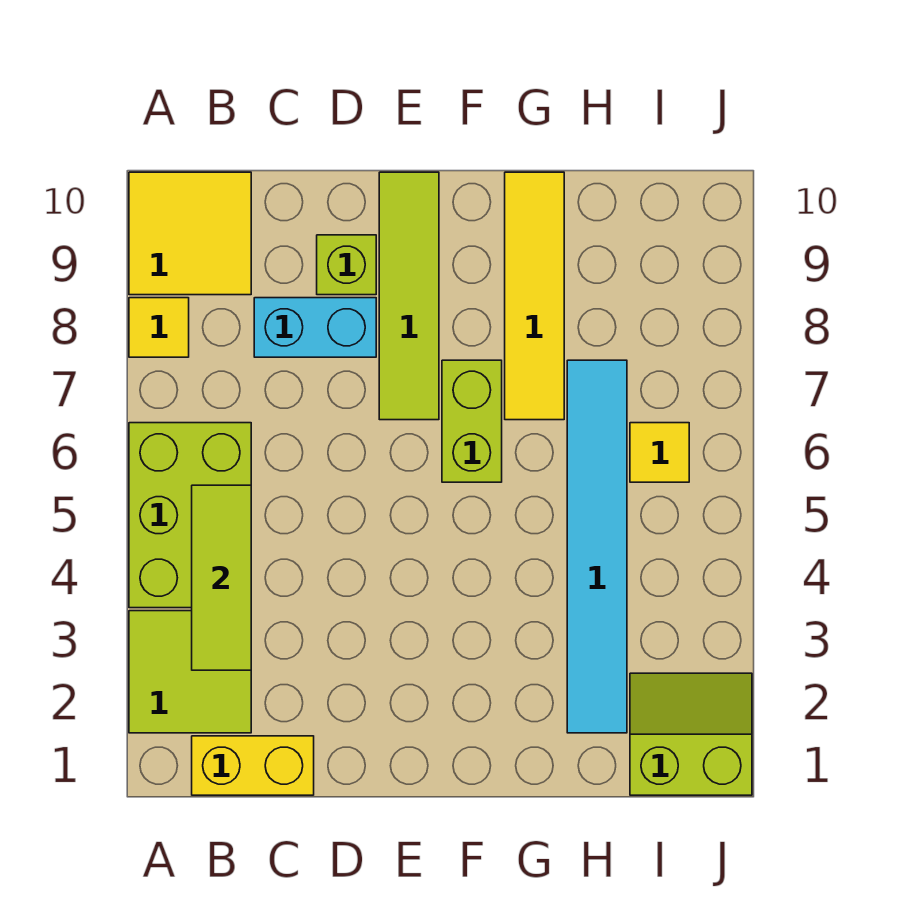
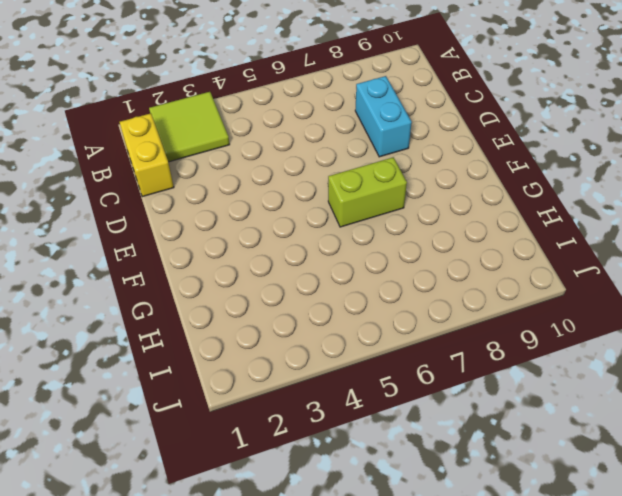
none -> lime 2x3 brick [129,423,251,608]
none -> yellow 1x1 tile [129,298,189,357]
none -> yellow 2x2 tile [129,172,251,295]

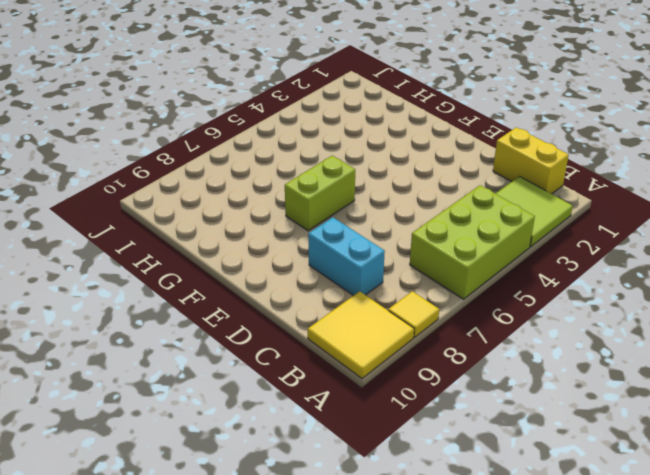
none -> lime 1x1 brick [317,235,376,295]
none -> lime 1x4 tile [379,172,439,420]
none -> yellow 1x4 tile [505,172,564,420]

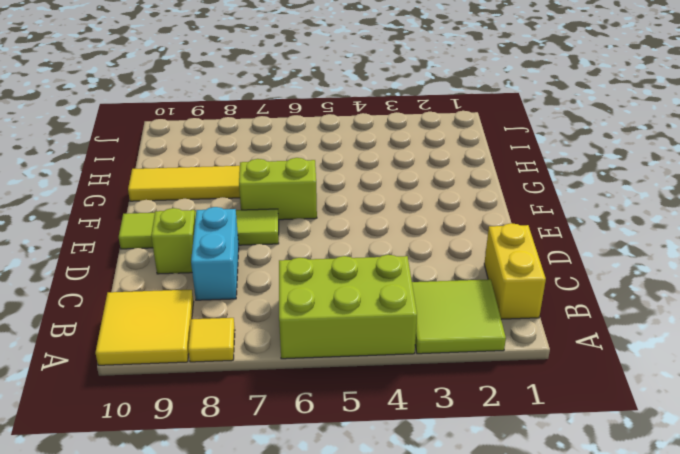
none -> cyan 1x6 tile [567,360,627,733]
none -> lime 2x2 slope [630,673,752,795]
none -> yellow 1x1 tile [630,423,689,482]

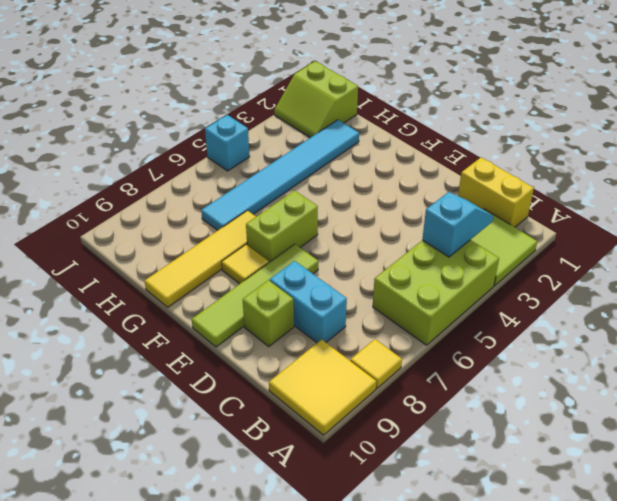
cyan 1x2 slope [422,192,493,257] -> lime 1x3 tile [192,485,251,670]
yellow 1x1 tile [222,245,269,284] -> yellow 1x1 tile moved to [630,423,689,482]
cyan 1x1 brick [205,115,250,171] -> none

